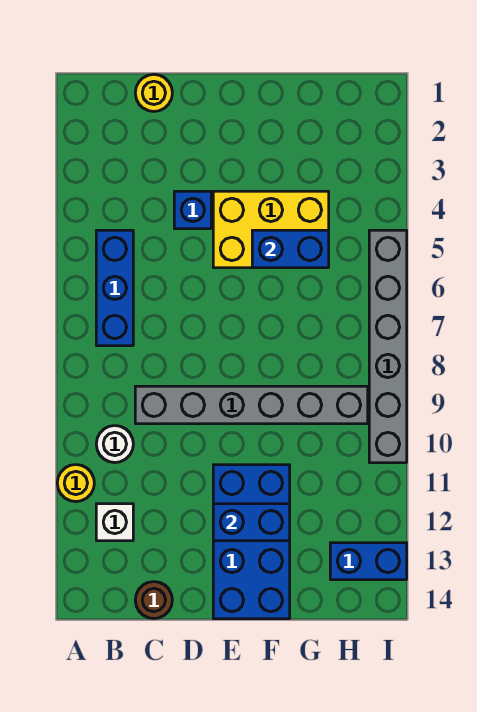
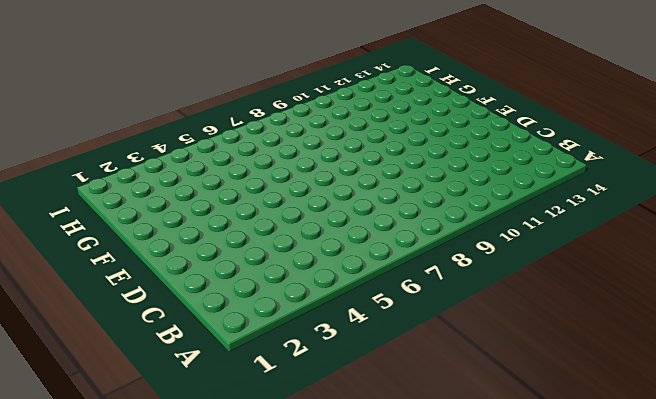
none -> yellow 1x1 round brick [57,465,94,502]
none -> blue 1x3 brick [96,230,133,346]
none -> white 1x1 round brick [96,426,133,463]

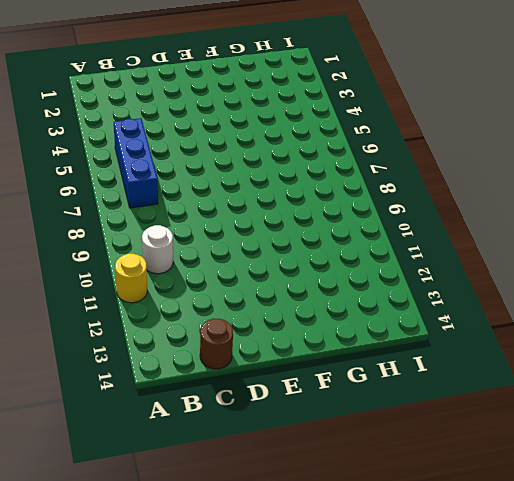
none -> white 1x1 brick [96,504,133,541]
none -> yellow 1x1 round brick [135,74,172,111]
none -> grey 1x6 brick [135,386,368,424]

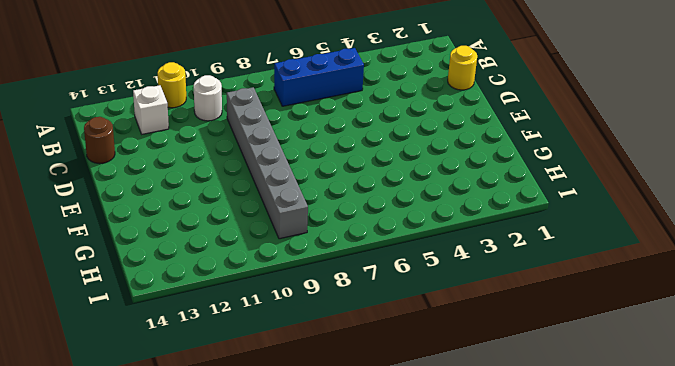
none -> blue 1x1 brick [174,191,211,229]
none -> yellow 2x3 brick [213,191,329,268]
none -> blue 2x4 brick [213,465,290,619]

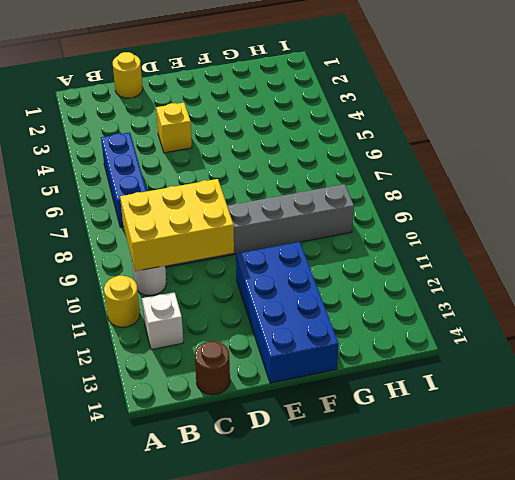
yellow 2x3 brick [120,179,234,271] -> yellow 2x3 brick moved to [213,191,329,268]
yellow 1x1 brick [156,103,192,153] -> blue 1x1 brick [174,191,211,229]
none -> blue 1x2 brick [330,543,407,580]
none -> grey 1x6 brick [369,230,407,463]
none -> blue 1x2 brick [213,504,290,541]

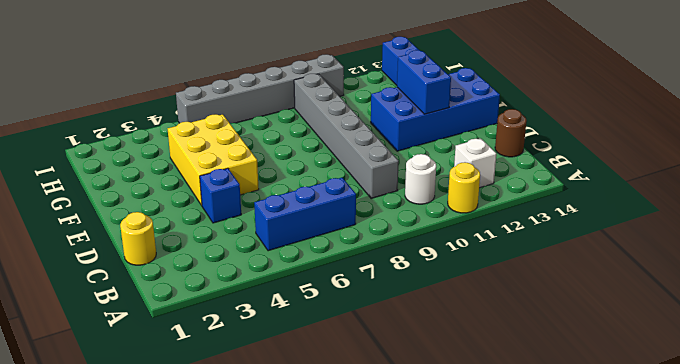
none -> blue 1x2 brick [252,230,329,268]

